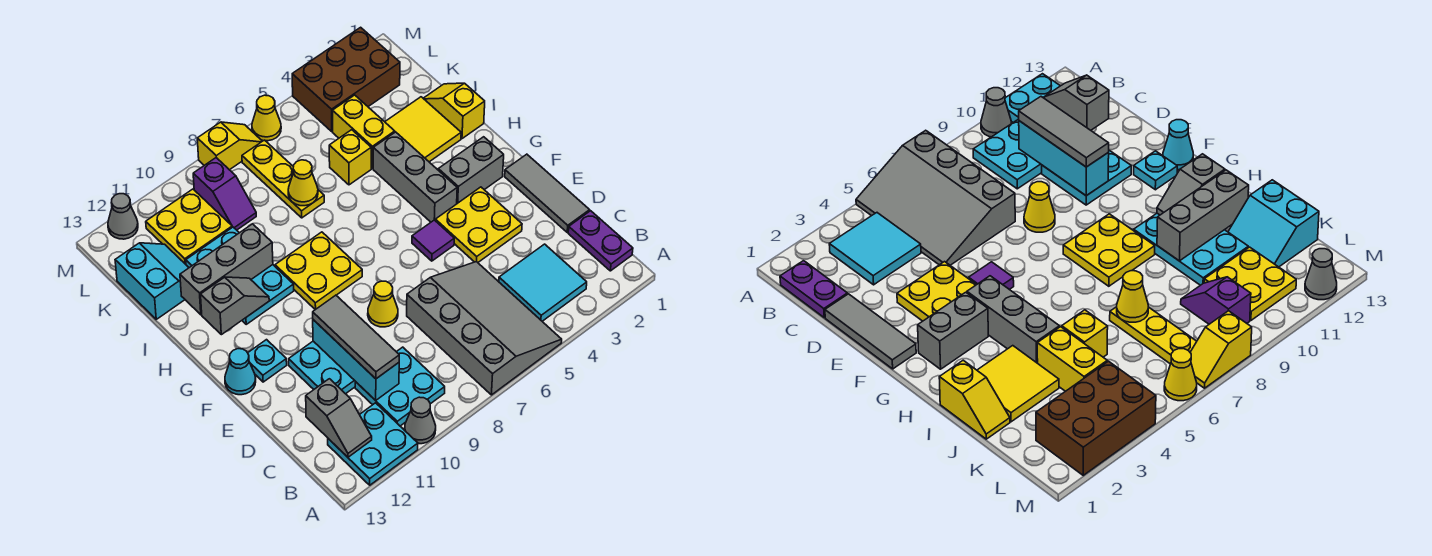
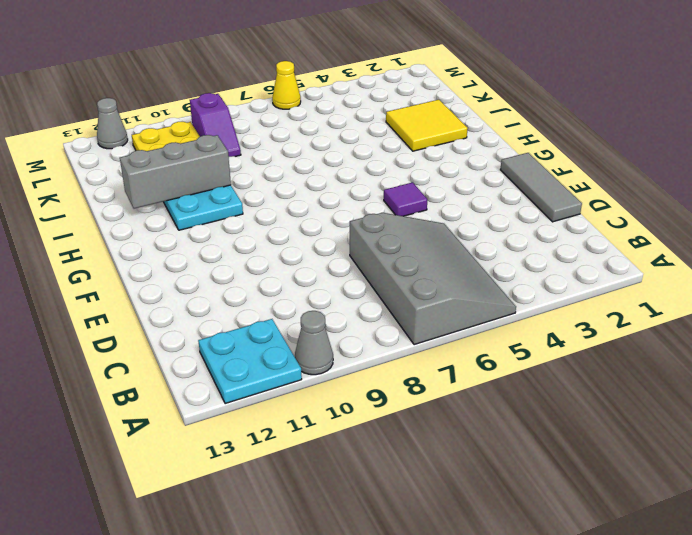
none -> purple 1x2 plate [568,211,633,271]
none -> cyan 2x2 tile [499,244,587,321]
none -> cyan 2x2 plate [355,347,445,426]
none -> cyan 2x2 plate [289,341,355,394]

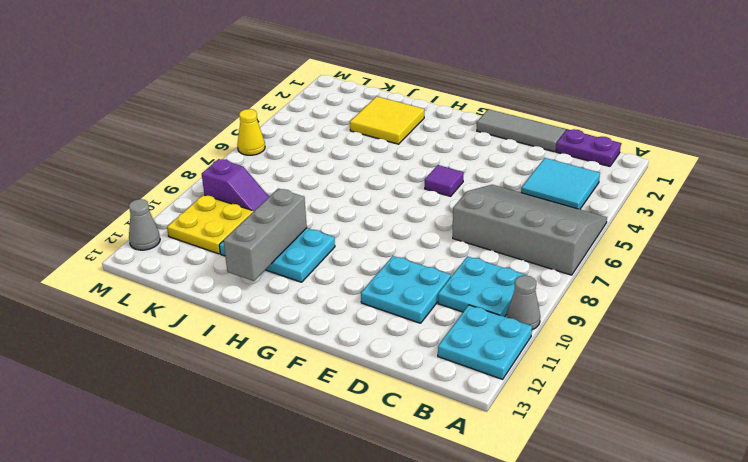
none -> yellow 2x2 plate [435,187,522,262]
none -> yellow 1x1 cone [368,281,398,327]
none -> cyan 1x1 plate [248,340,287,382]
none -> cyan 1x1 cone [225,349,256,395]

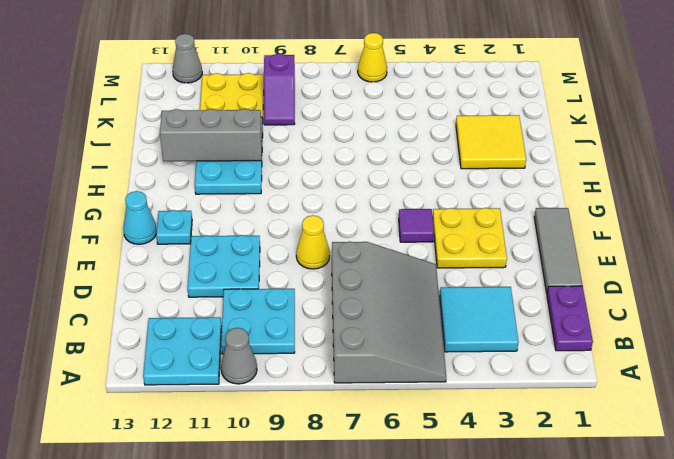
none -> grey 1x2 brick [438,137,504,203]
none -> grey 1x3 brick [373,132,457,222]
none -> yellow 2x2 plate [275,232,362,310]
none -> yellow 1x2 slope [423,83,485,139]

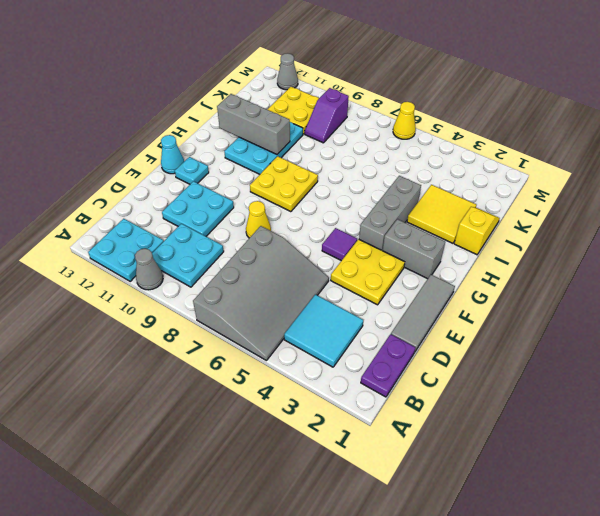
none -> yellow 1x2 brick [333,95,395,168]
none -> yellow 1x1 brick [329,130,371,185]
none -> yellow 1x3 plate [242,140,324,218]
none -> cyan 2x2 slope [115,243,189,319]

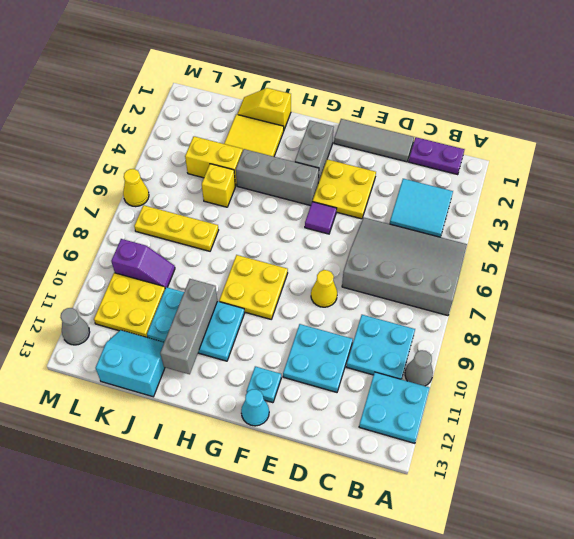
none -> brown 2x3 brick [292,27,400,131]
none -> yellow 1x2 slope [197,122,262,170]
none -> grey 1x2 slope [306,379,372,457]
none -> cyan 1x3 brick [313,320,399,400]

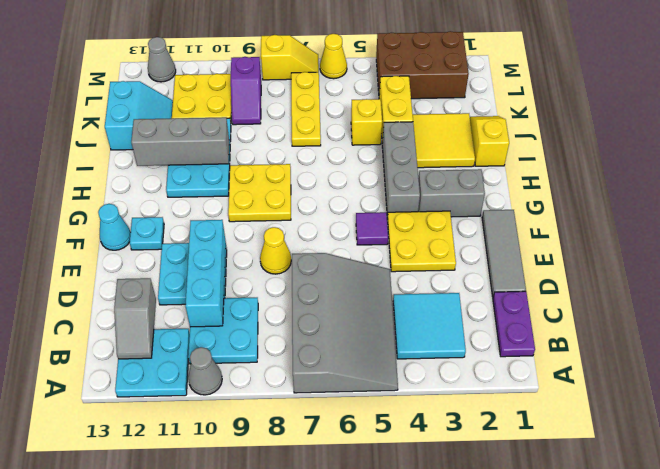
none -> grey 1x2 slope [201,277,269,335]
none -> yellow 1x1 cone [288,160,318,206]
none -> grey 1x3 tile [313,295,399,379]

